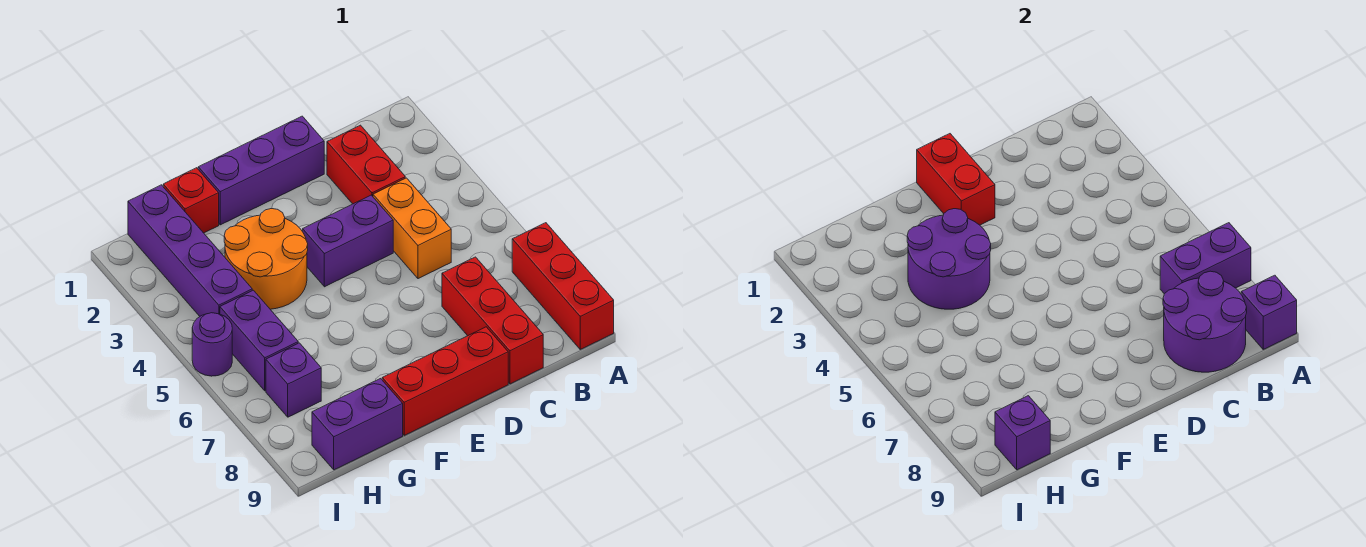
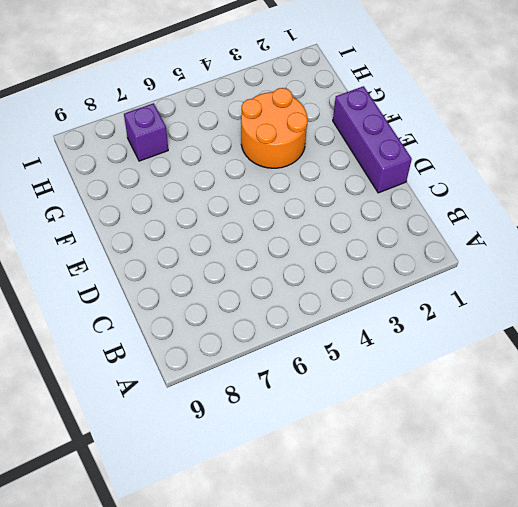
none -> red 1x3 brick [512,223,614,349]
none -> red 1x2 brick [327,125,405,204]
none -> orange 1x2 brick [373,178,451,279]

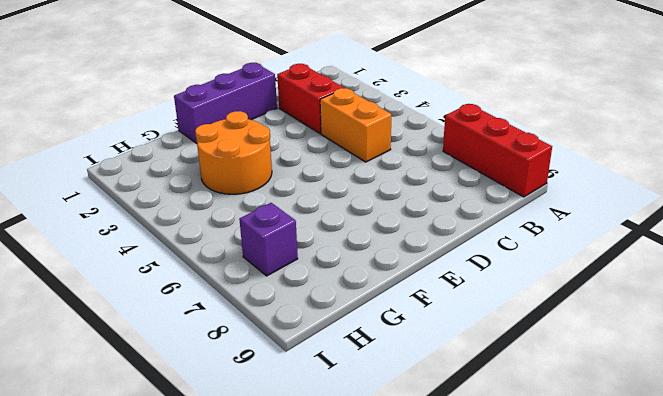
none -> red 1x3 brick [442,257,543,384]
none -> purple 1x2 brick [303,195,393,287]
none -> red 1x3 brick [382,327,508,435]

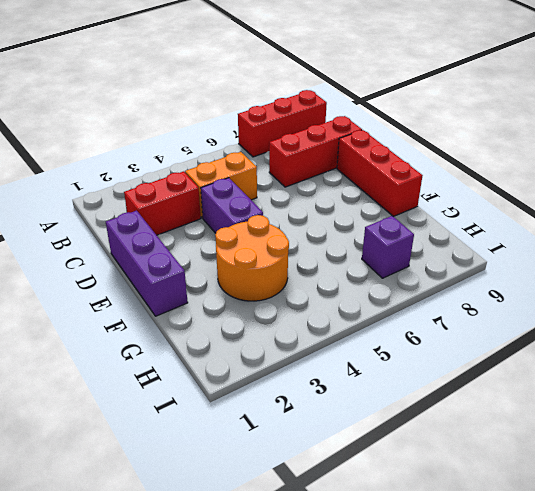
none -> red 1x1 brick [163,168,219,233]
none -> purple 1x2 brick [312,379,403,470]
none -> purple 1x4 brick [128,185,252,316]

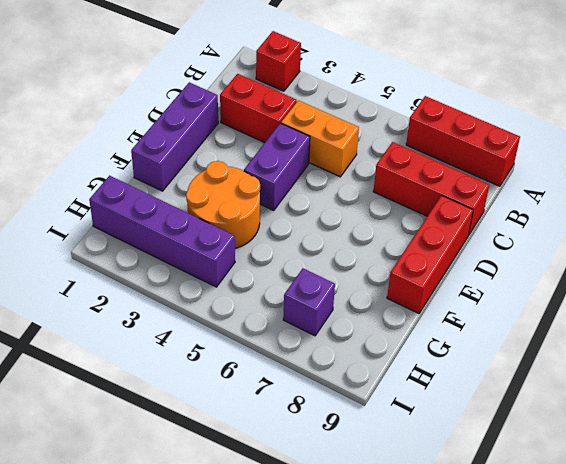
red 1x1 brick [256,31,301,91] -> red 1x1 brick moved to [163,168,219,233]
none -> purple 1x2 brick [312,379,403,470]
none -> purple 1x2 brick [220,290,298,391]
none -> purple 1x1 round brick [192,313,232,376]

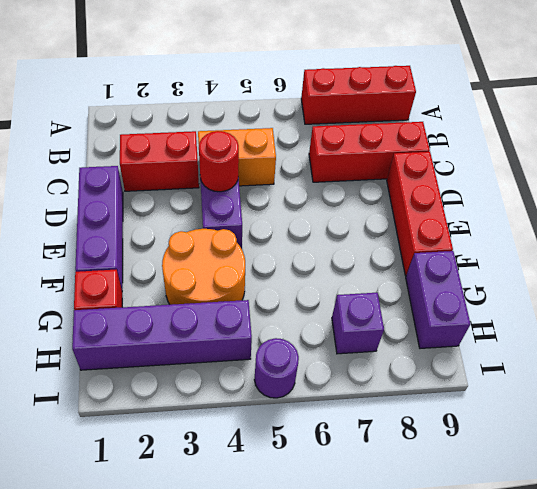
red 1x1 round brick [199,131,239,192] -> none
none -> purple 1x2 brick [220,290,298,391]
none -> purple 1x2 brick [1160,223,1251,294]
none -> purple 1x1 brick [1241,275,1297,349]

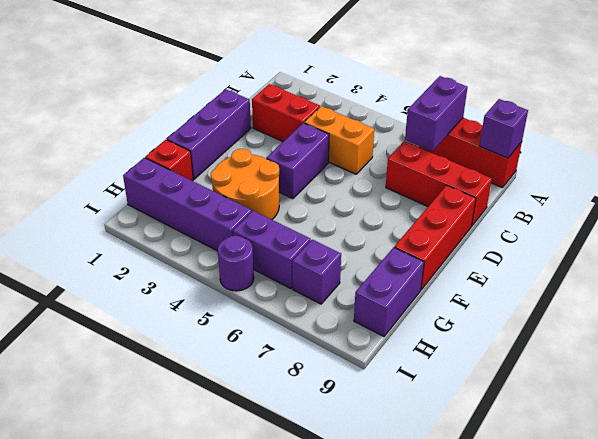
none -> purple 2x2 round brick [1163,271,1247,372]
none -> red 1x2 brick [917,134,995,225]
none -> purple 2x2 round brick [907,209,991,309]

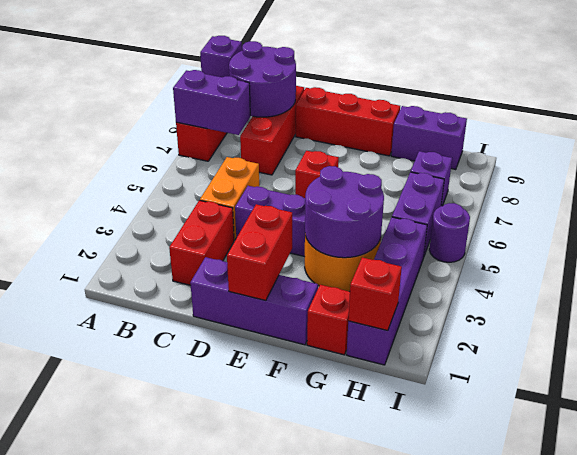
red 1x1 brick [295,151,339,198] -> none
red 1x1 brick [348,257,402,330] -> none
none -> purple 1x1 brick [995,396,1050,470]

